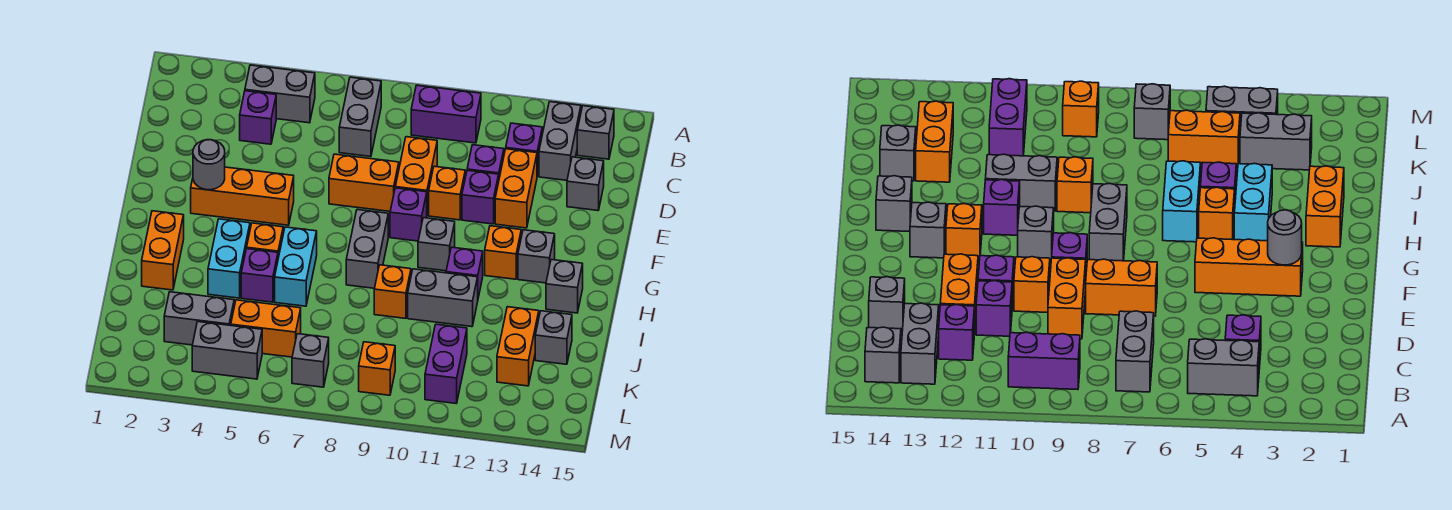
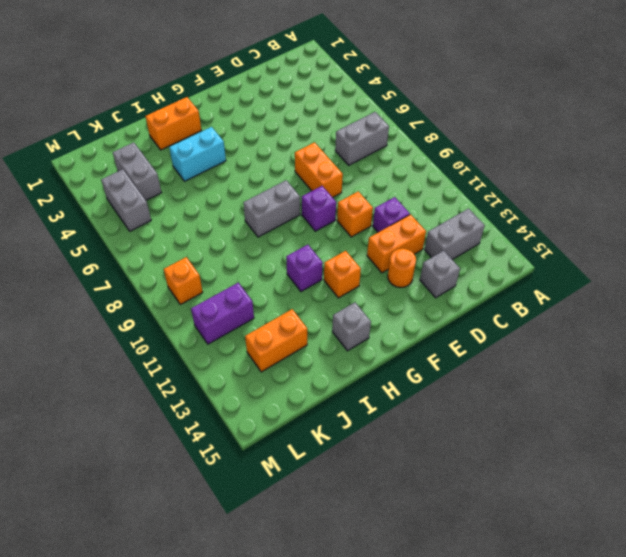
orange 1x1 round brick [388,248,416,287] -> none
none -> grey 1x2 brick [245,65,315,123]
none -> purple 1x2 brick [411,85,481,143]
none -> grey 1x1 brick [577,106,614,159]
none -> purple 1x1 brick [240,91,276,144]

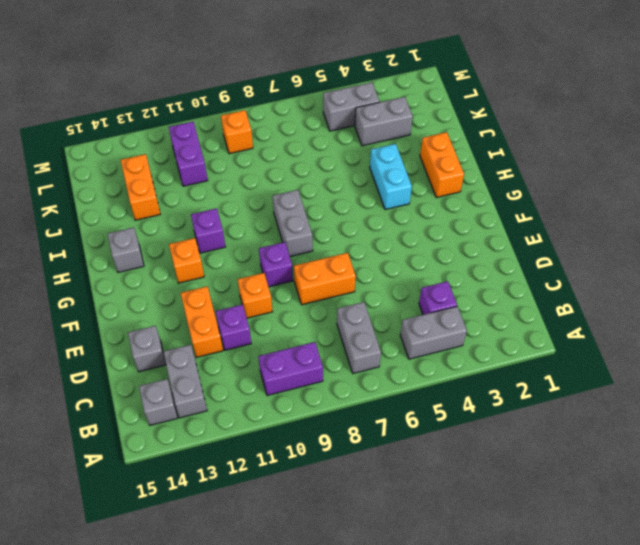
none -> purple 1x1 brick [506,123,542,176]
none -> orange 1x2 brick [395,137,437,214]
none -> purple 1x1 brick [462,170,499,224]
none -> orange 1x3 brick [191,167,294,225]

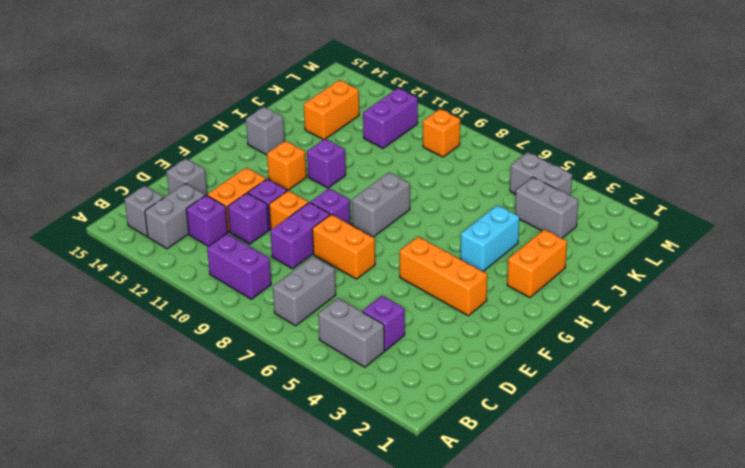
purple 1x2 brick [270,202,330,269] -> orange 1x2 brick [395,137,437,214]
none -> grey 1x1 brick [418,218,455,271]
none -> grey 1x1 brick [518,230,555,283]
none -> orange 1x1 brick [247,223,283,258]
none -> cyan 1x2 brick [275,227,317,306]

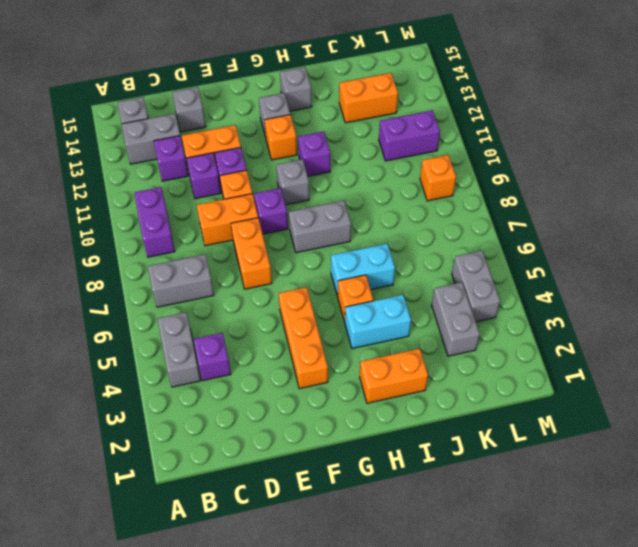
none -> purple 1x1 brick [241,249,278,302]
none -> orange 1x1 brick [374,265,411,318]
none -> grey 1x2 brick [408,269,478,327]
none -> grey 1x1 brick [535,311,572,364]

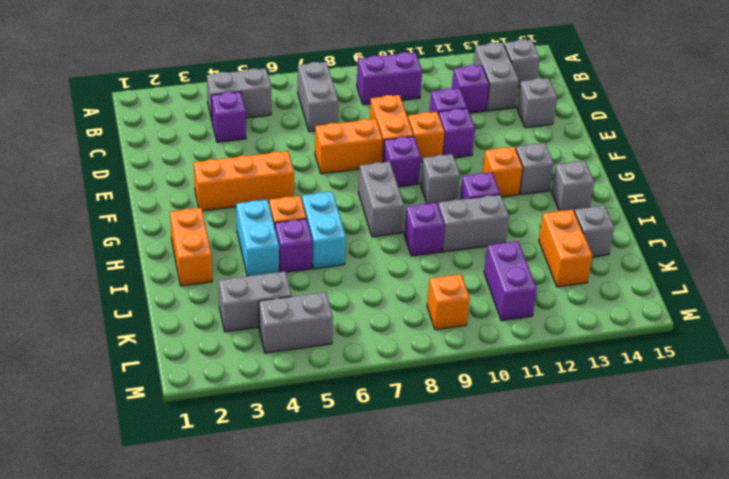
purple 1x1 brick [404,203,444,256] -> orange 1x1 brick [374,265,411,318]
none -> orange 1x2 brick [495,149,537,228]
none -> orange 1x2 brick [231,300,301,357]
none -> grey 1x1 brick [292,334,329,387]
none -> grey 1x1 round brick [193,140,225,190]

